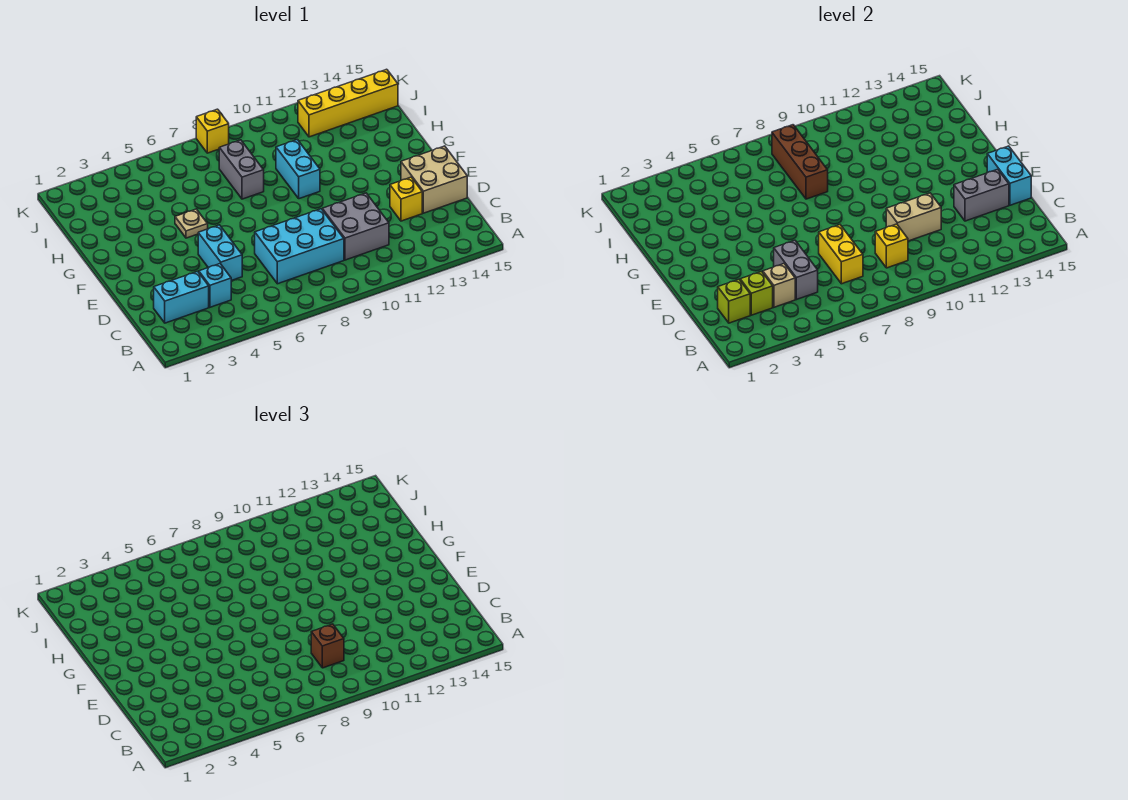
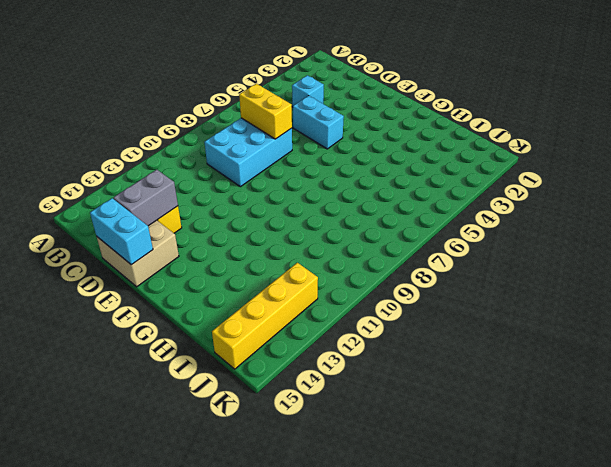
none -> cyan 1x2 brick [154,271,209,323]
none -> grey 2x2 brick [322,193,389,260]
none -> tan 1x1 plate [175,209,208,238]

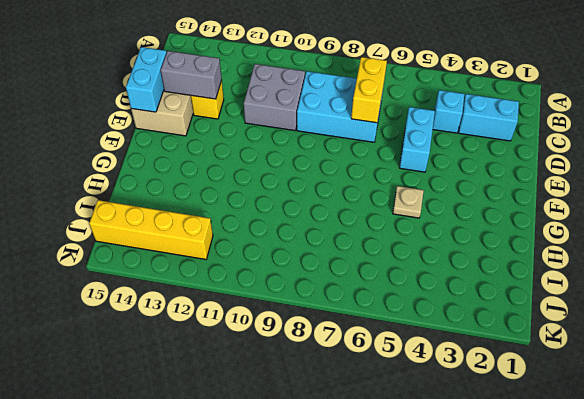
none -> cyan 1x2 brick [276,140,320,199]
none -> grey 1x2 brick [219,140,264,199]
none -> yellow 1x1 brick [196,109,229,153]

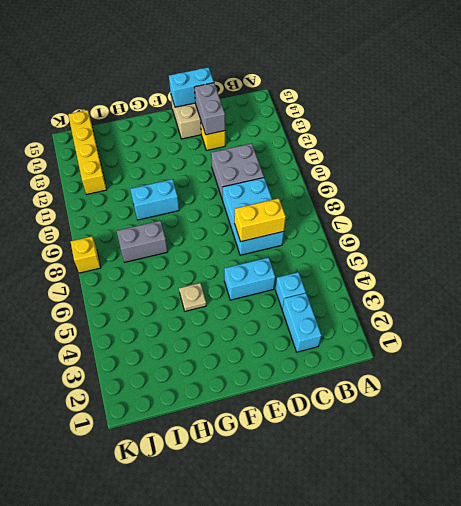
none -> lime 1x1 brick [718,279,750,323]
none -> lime 1x1 brick [740,271,773,315]
none -> tan 1x1 brick [763,264,795,307]

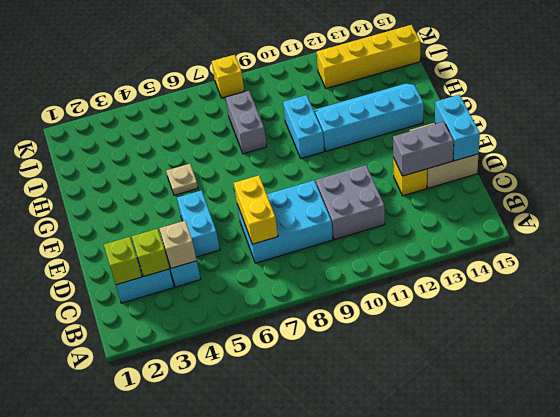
cyan 2x4 slope [314,83,424,151] -> none
none -> grey 1x2 brick [774,240,818,300]
none -> yellow 1x1 brick [875,224,908,268]
none -> tan 1x2 brick [886,193,941,241]

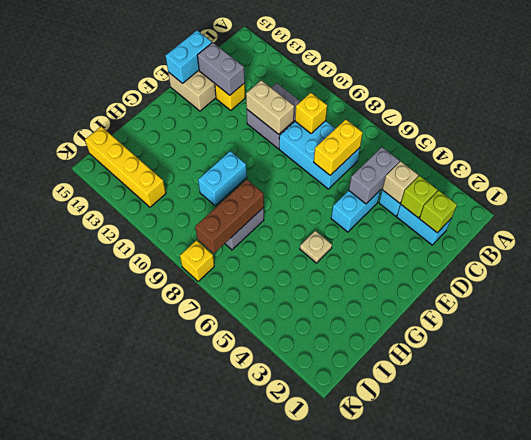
none -> brown 1x1 brick [311,624,344,668]

